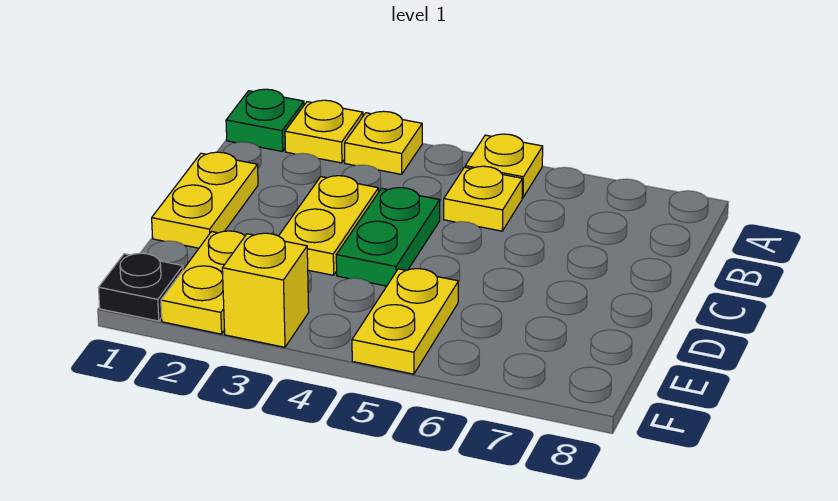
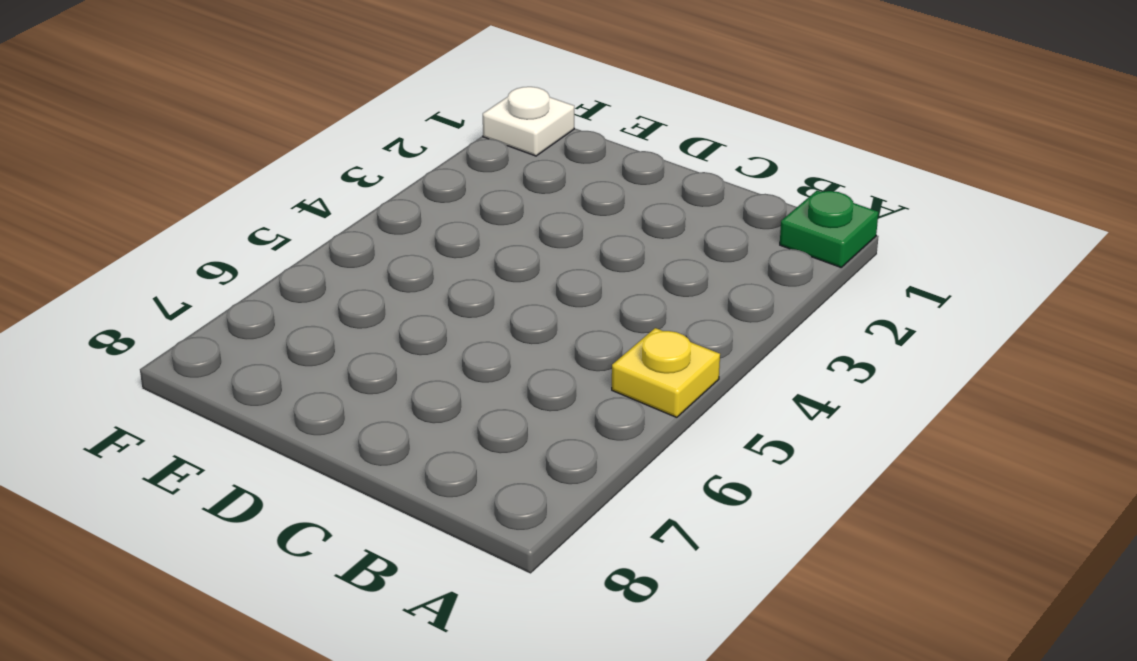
white 1x1 plate [483,87,574,156] -> black 1x1 plate [98,253,183,321]
none -> yellow 1x1 plate [285,100,363,163]
none -> yellow 1x1 plate [345,111,422,174]
none -> yellow 1x1 plate [444,166,522,231]

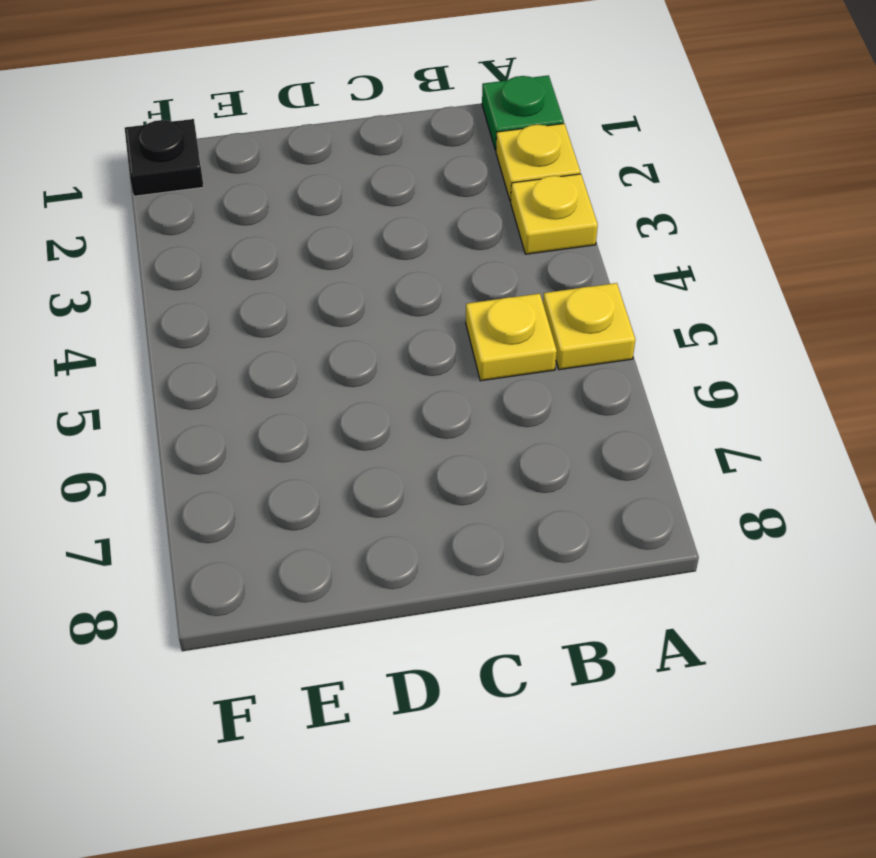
none -> yellow 1x2 plate [152,152,258,248]
none -> yellow 1x2 plate [279,176,378,275]
none -> green 1x2 plate [336,188,440,286]

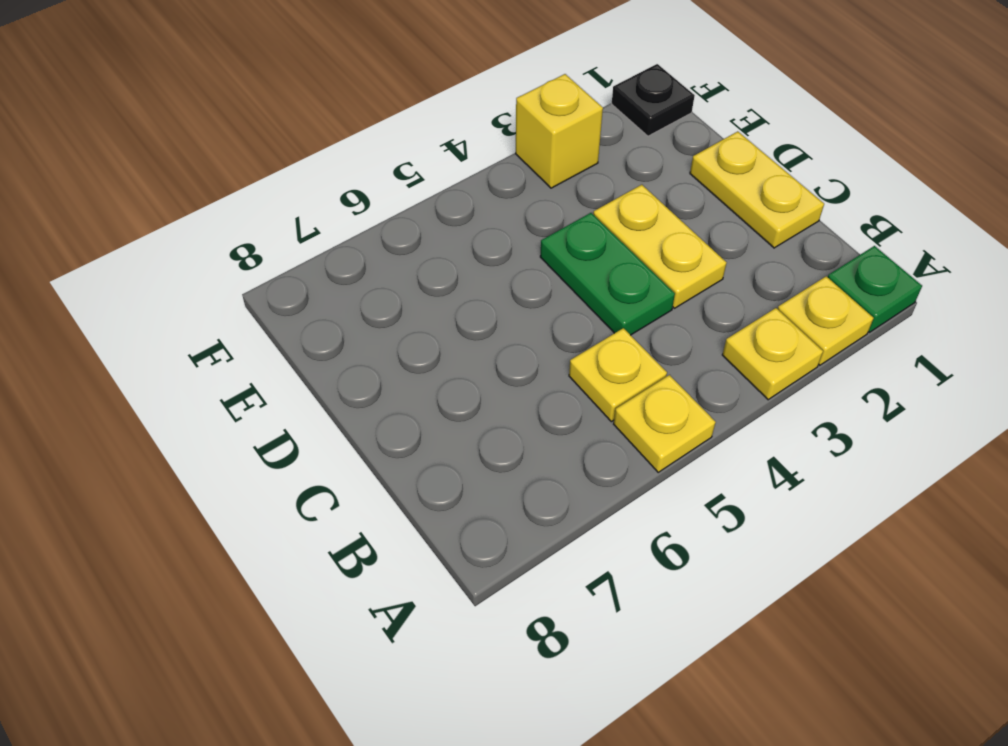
none -> yellow 1x2 plate [161,231,245,334]
none -> yellow 1x2 plate [352,269,459,374]

